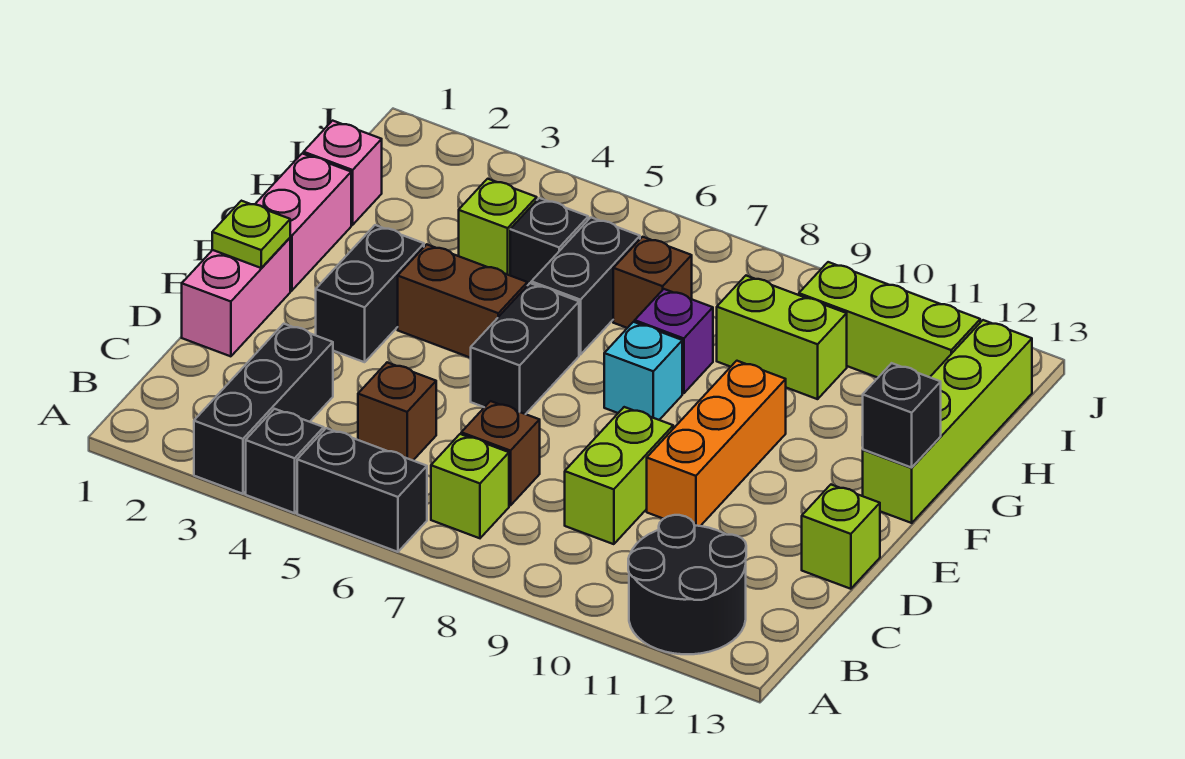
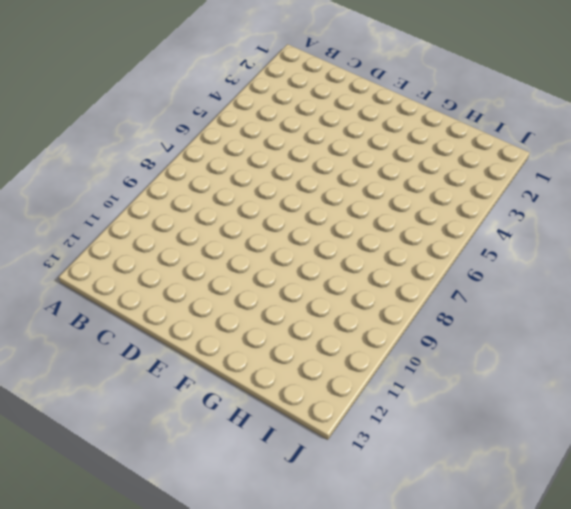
none -> black 1x3 brick [194,324,333,494]
none -> black 1x1 brick [246,409,324,513]
none -> black 1x2 brick [297,428,427,552]

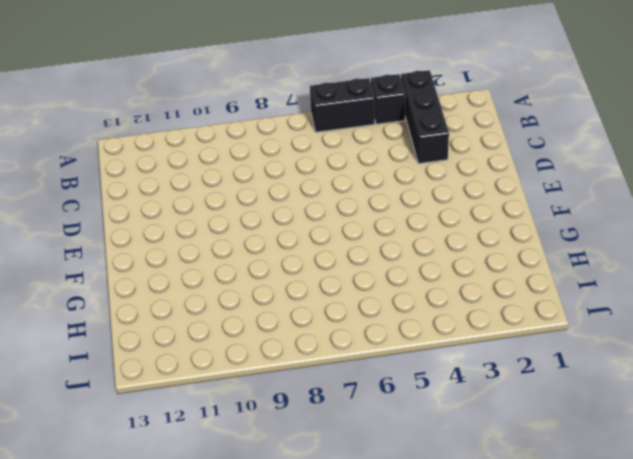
none -> black 2x2 round brick [628,515,746,654]
none -> lime 1x1 brick [431,434,509,538]
none -> brown 1x1 brick [358,362,436,460]

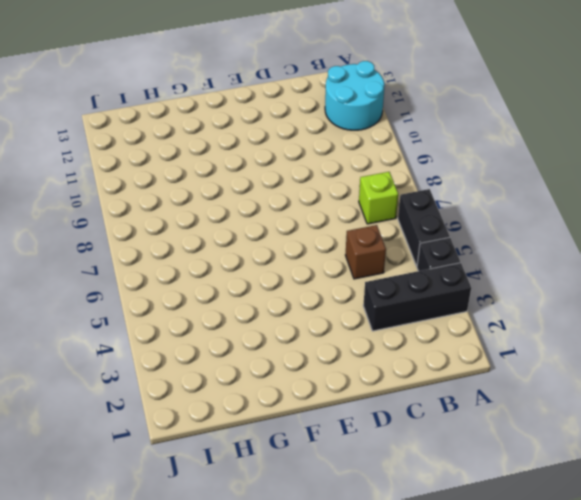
cyan 2x2 round brick [325,61,385,130] -> black 2x2 round brick [628,515,746,654]
none -> brown 1x1 brick [461,401,540,506]
none -> lime 1x2 brick [565,407,673,544]
none -> pink 1x2 brick [182,238,290,356]

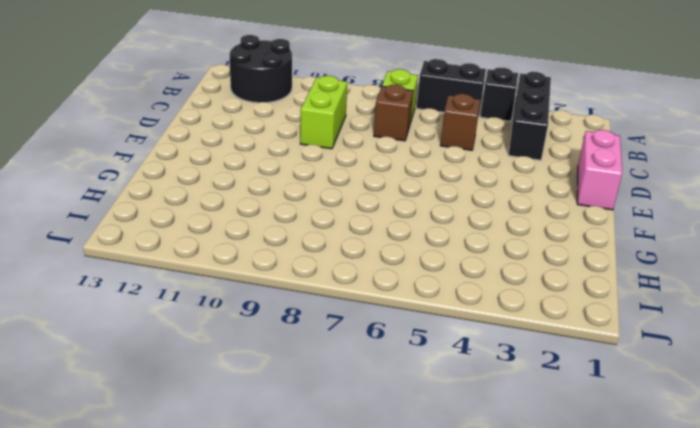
none -> orange 1x3 brick [647,361,786,526]
none -> lime 1x1 brick [802,485,880,589]
none -> black 1x2 brick [316,225,424,362]

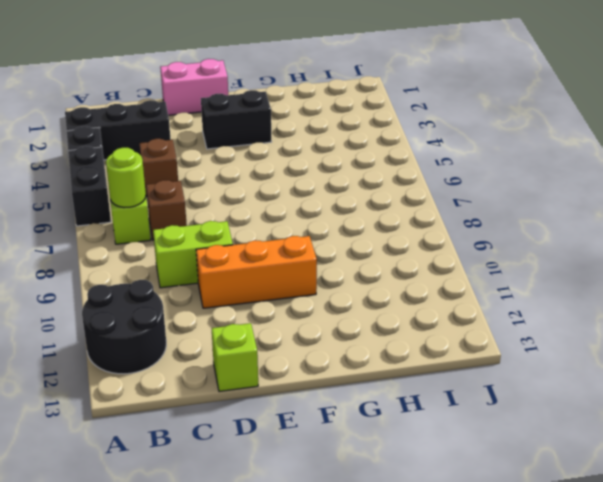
lime 1x1 round brick [106,148,146,208] -> none
none -> black 1x2 brick [471,283,579,414]
none -> pink 1x2 brick [255,153,351,291]
none -> brown 1x2 brick [398,244,527,358]

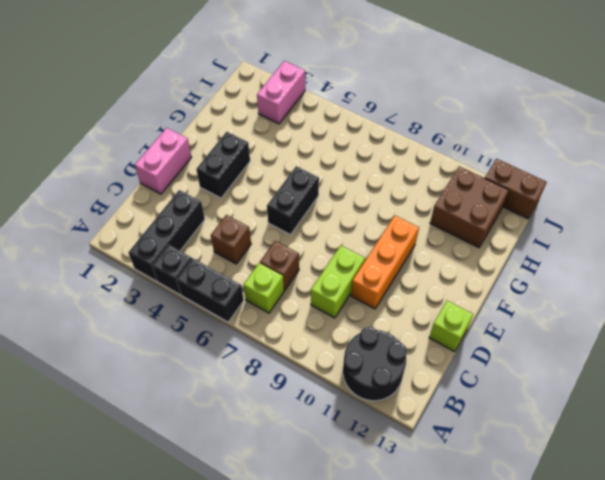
brown 2x2 brick [430,167,509,248] -> lime 1x3 brick [799,262,980,378]
pink 1x2 brick [257,61,305,124] -> pink 1x2 brick moved to [255,153,351,291]
brown 1x2 brick [485,159,547,219] -> brown 1x2 brick moved to [398,244,527,358]
none -> cyan 1x1 brick [604,322,682,420]
none -> lime 1x4 brick [863,320,1032,523]
none -> black 1x2 brick [531,218,640,355]

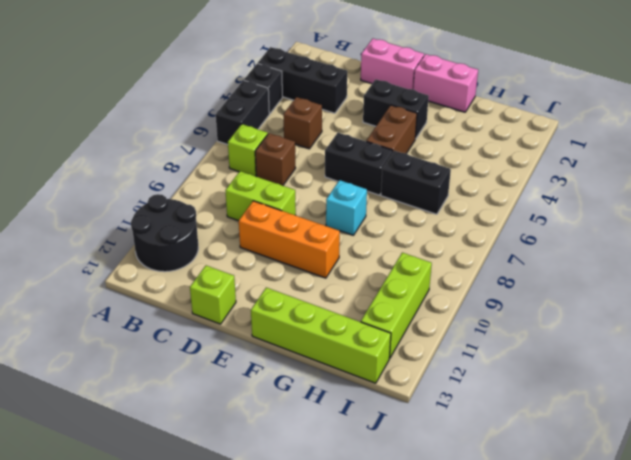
none -> purple 1x1 brick [635,289,713,393]
none -> pink 1x1 brick [304,121,382,225]
none -> lime 1x1 brick [459,179,537,275]

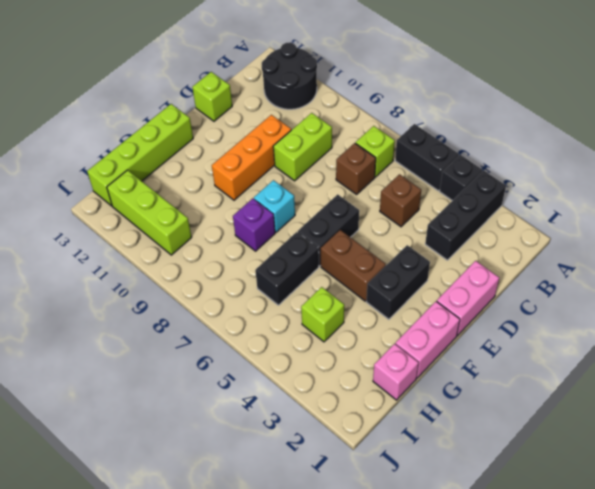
none -> black 1x1 brick [510,198,588,286]
none -> brown 1x1 brick [613,237,692,328]
none -> lime 1x2 brick [717,276,847,399]

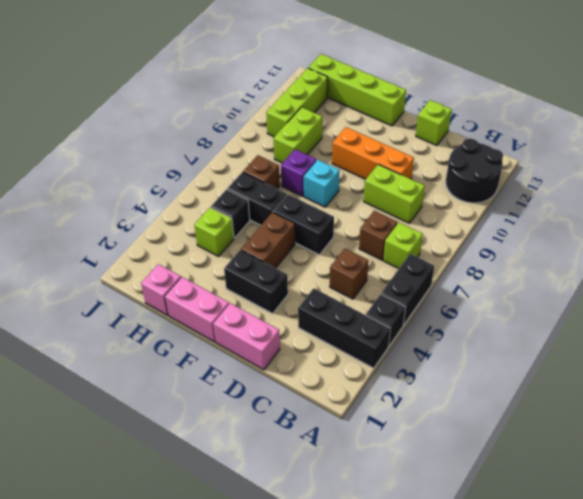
none -> lime 1x1 plate [212,201,290,268]
none -> black 1x1 brick [863,363,941,468]

